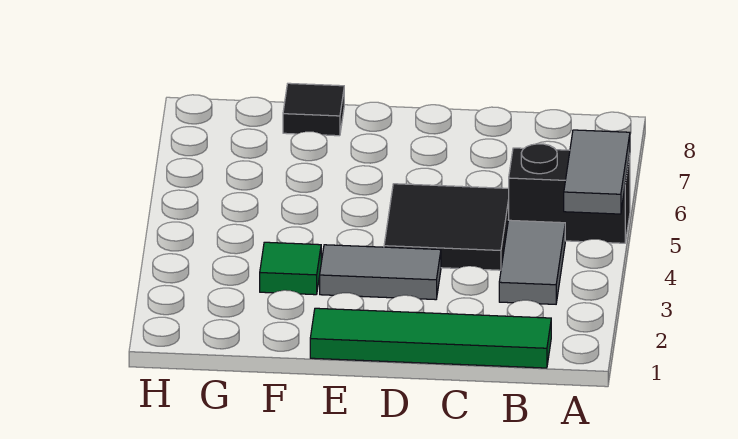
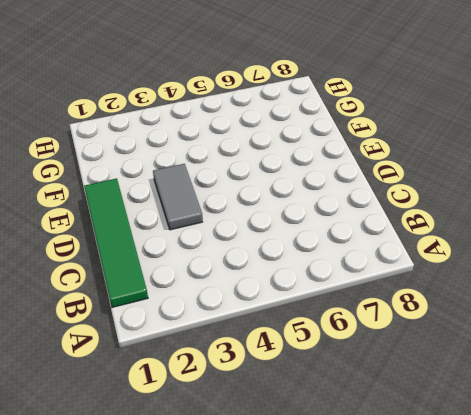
none -> black 1x2 brick [509,144,630,243]
none -> grey 1x2 tile [499,220,565,304]

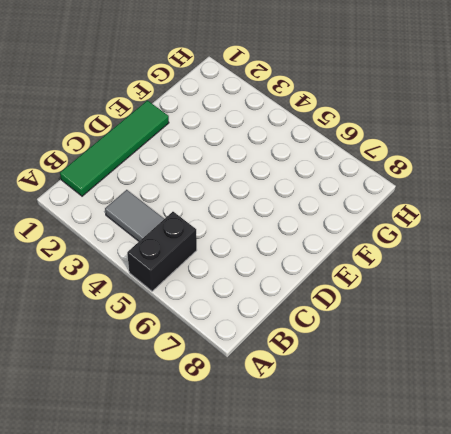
none -> black 2x2 tile [384,184,509,270]
none -> grey 1x2 tile [320,245,441,300]

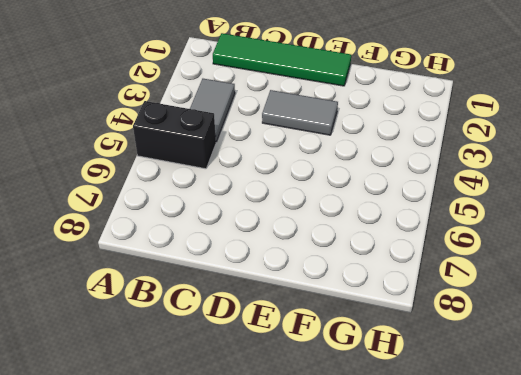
none -> black 2x2 tile [384,184,509,270]
none -> green 1x1 tile [260,242,321,295]

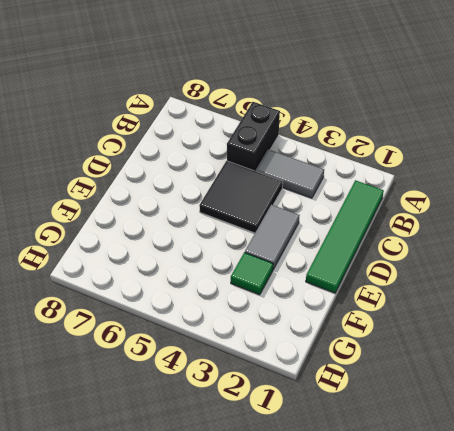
none -> black 1x1 tile [283,83,344,136]
none -> grey 1x2 tile [564,130,630,214]

